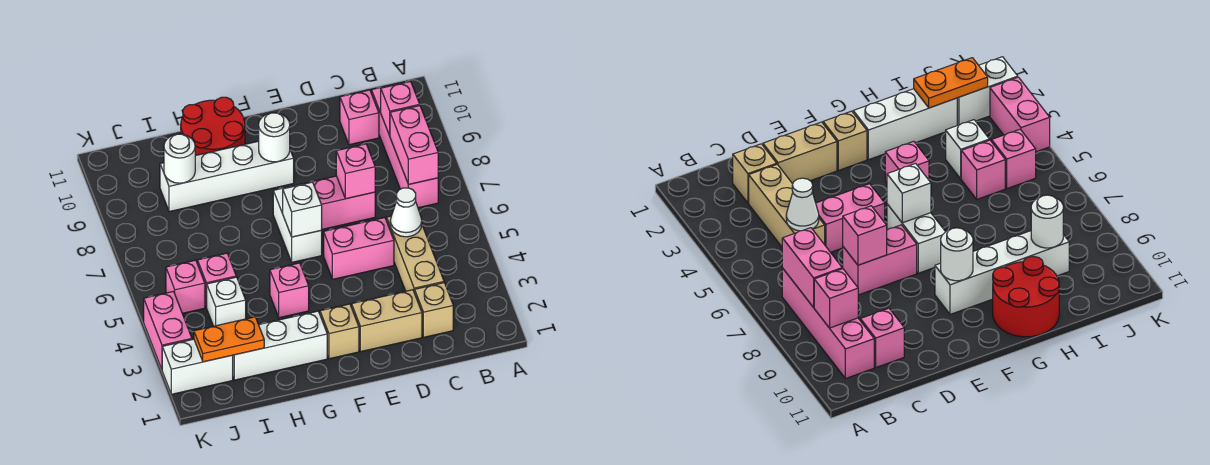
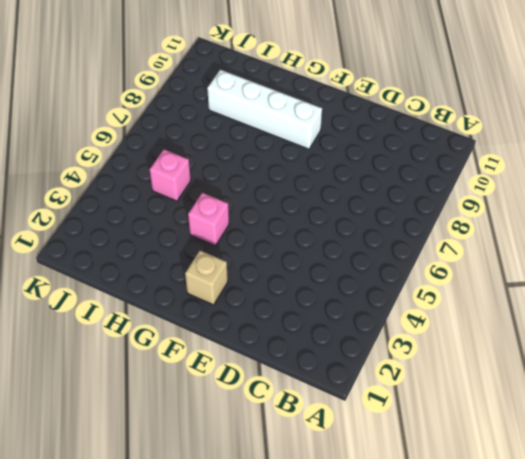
none -> pink 1x4 brick [372,83,438,208]
none -> tan 1x1 brick [415,283,453,337]
none -> tan 1x3 brick [387,216,444,293]

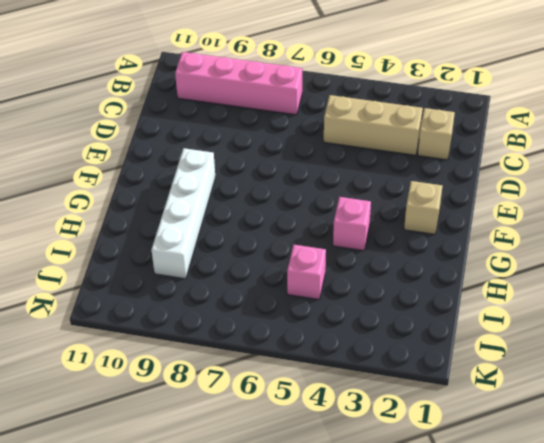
none -> pink 1x1 brick [340,90,379,145]
none -> tan 1x2 brick [352,290,422,351]
none -> pink 1x2 brick [324,218,394,279]

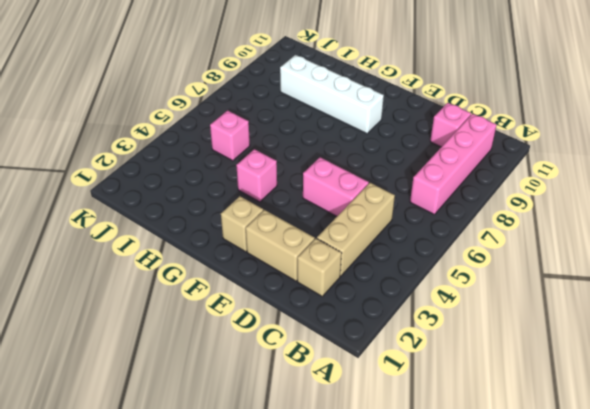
none -> pink 1x2 brick [305,176,375,229]
none -> white 1x2 brick [273,184,322,262]
none -> white 1x3 brick [233,311,327,380]

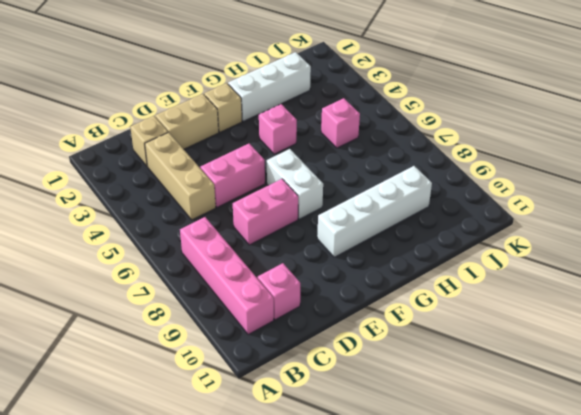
none -> red 2x2 round brick [181,97,245,156]
none -> white 1x1 brick [207,277,246,326]
none -> white 1x2 brick [162,339,233,394]

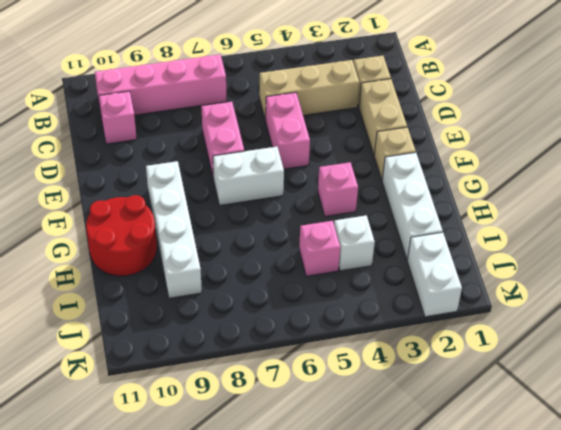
none -> pink 1x1 brick [166,260,205,313]
none -> pink 1x2 brick [144,292,192,369]
none -> pink 1x2 brick [390,106,438,184]

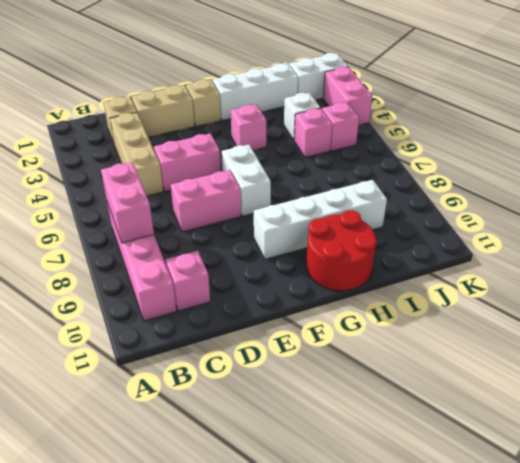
none -> pink 1x1 brick [381,81,420,136]
none -> white 1x1 cone [390,188,422,237]
none -> pink 1x1 brick [336,144,375,199]

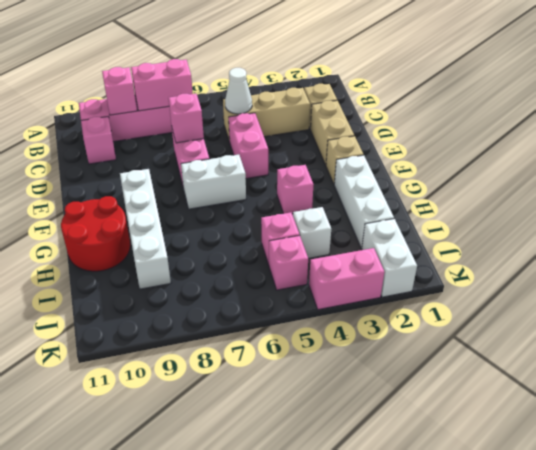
none -> white 1x1 brick [283,182,322,237]
none -> white 1x1 round brick [259,113,290,162]
none -> orange 1x2 plate [194,317,264,362]

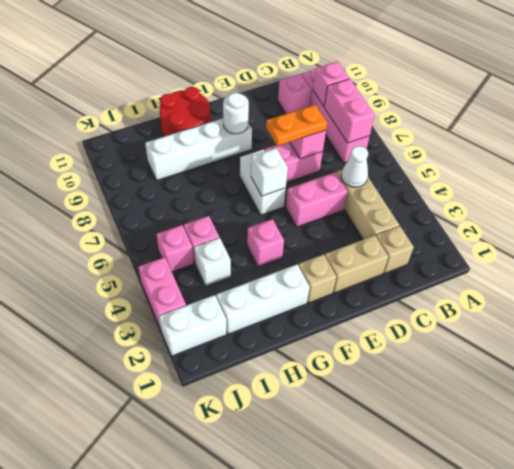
orange 1x2 plate [266,105,327,146] -> orange 1x2 plate moved to [194,317,264,362]
none -> white 1x1 round brick [164,134,195,183]

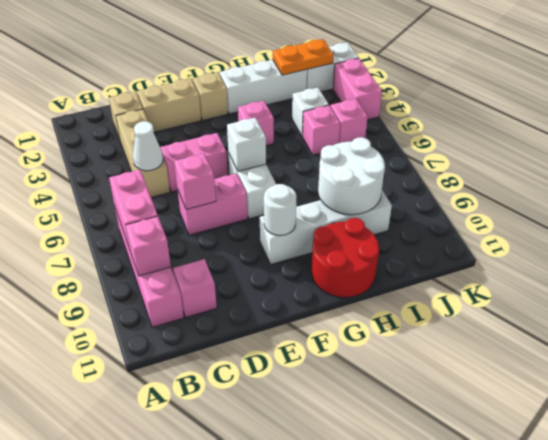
white 2x2 round brick [318,137,385,215] -> white 1x1 round brick [164,134,195,183]

